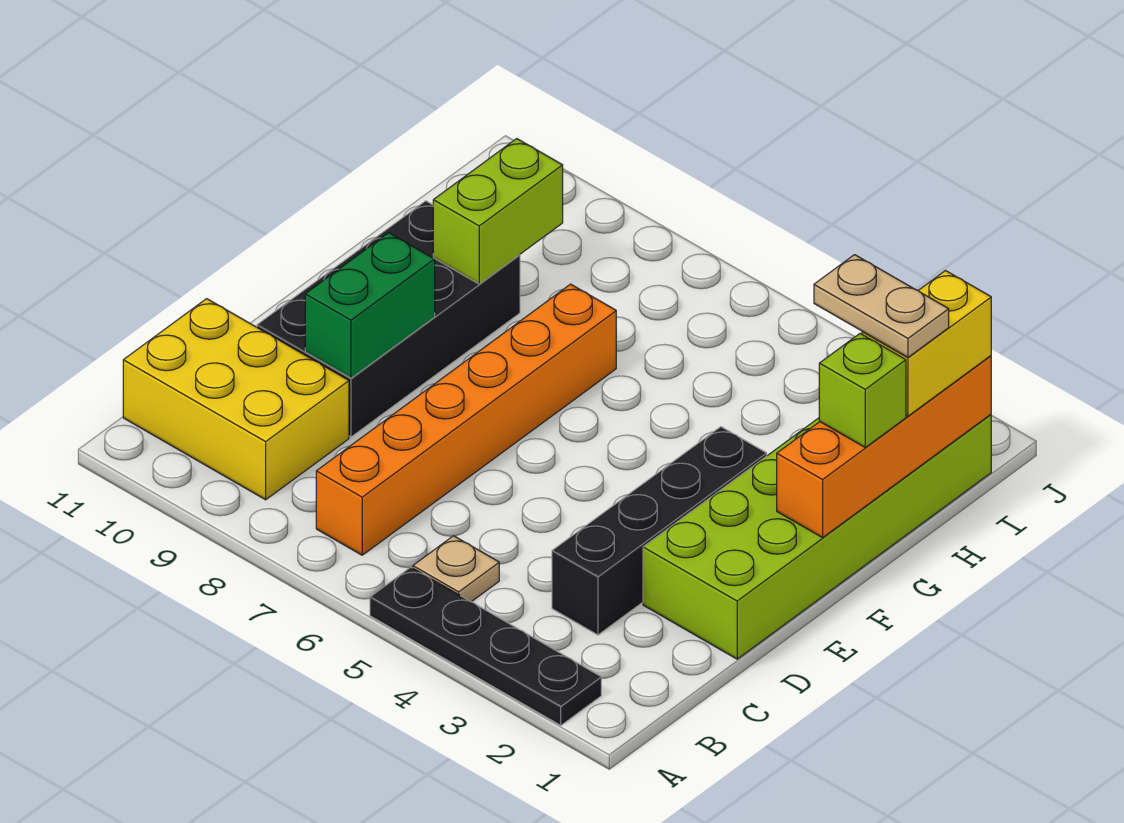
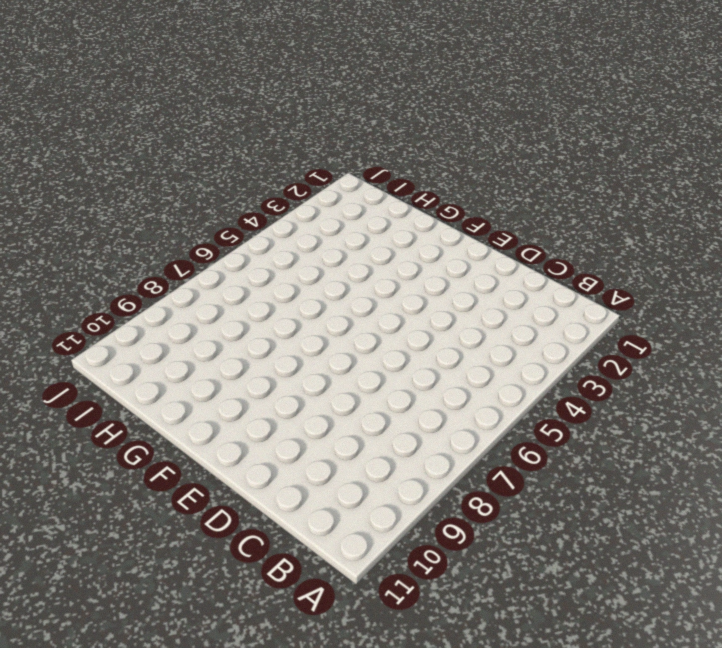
none -> black 1x4 plate [370,567,601,725]
none -> tan 1x1 plate [413,536,499,602]
none -> orange 1x6 brick [316,284,616,555]

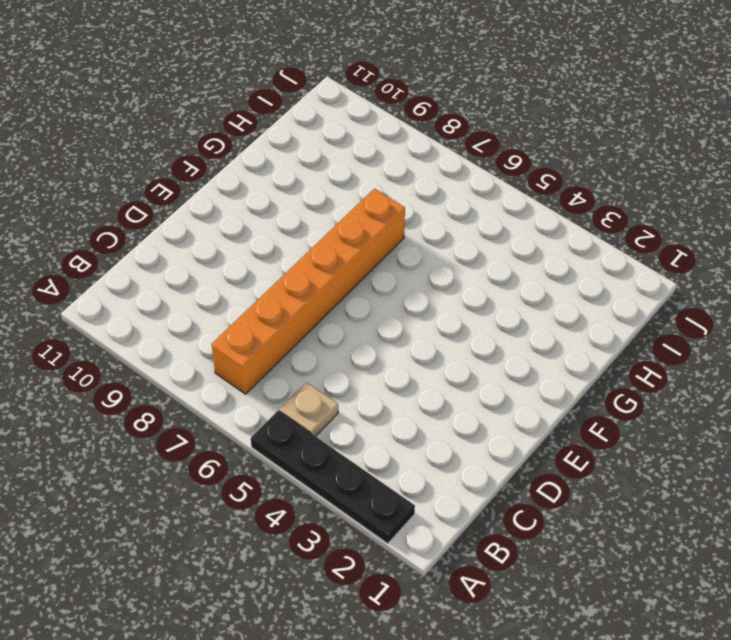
none -> yellow 2x3 brick [123,299,349,500]
none -> black 1x4 brick [552,427,767,635]
none -> lime 2x6 brick [643,415,991,659]

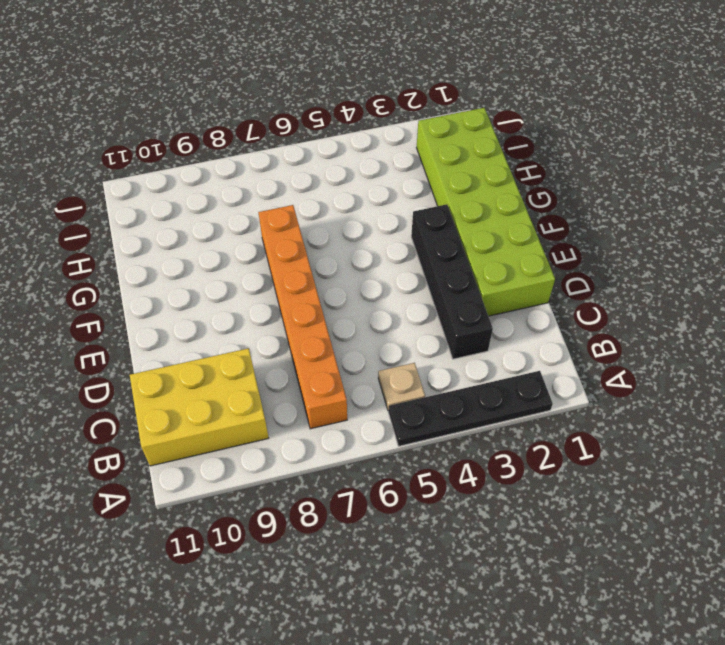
none -> black 2x4 brick [257,201,520,437]
none -> green 1x2 brick [305,233,435,378]
none -> orange 1x4 brick [777,356,991,538]

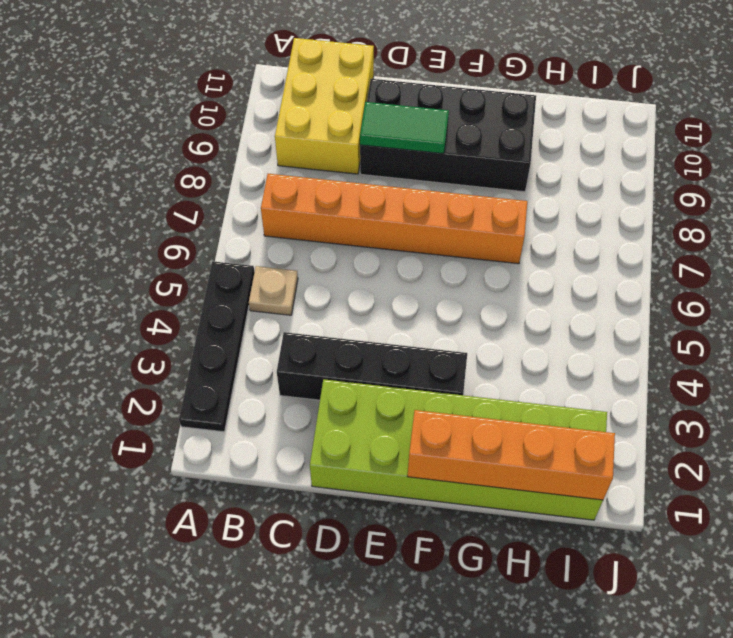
green 1x2 tile [360,102,449,154] -> green 1x2 brick [305,233,435,378]
none -> lime 1x2 brick [433,139,563,284]
none -> lime 1x1 brick [819,333,906,447]
none -> yellow 1x2 brick [862,271,991,416]

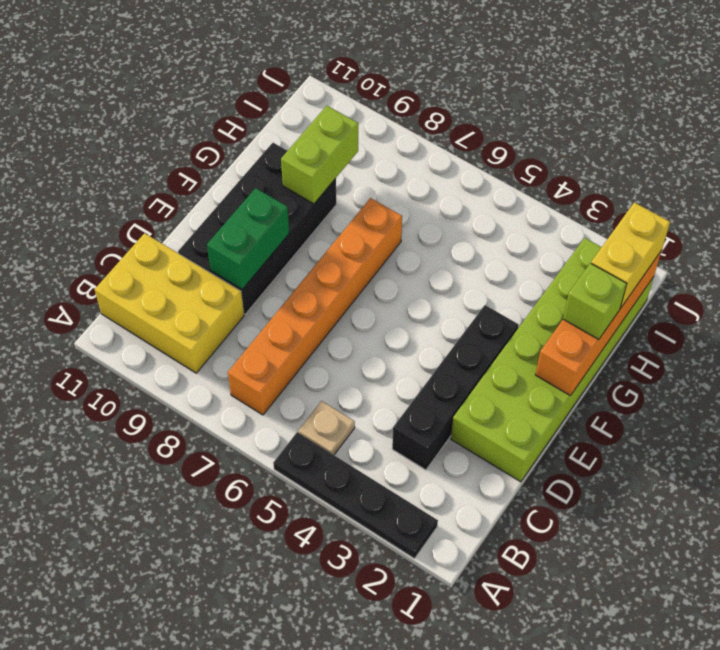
none -> tan 1x2 plate [814,255,949,357]

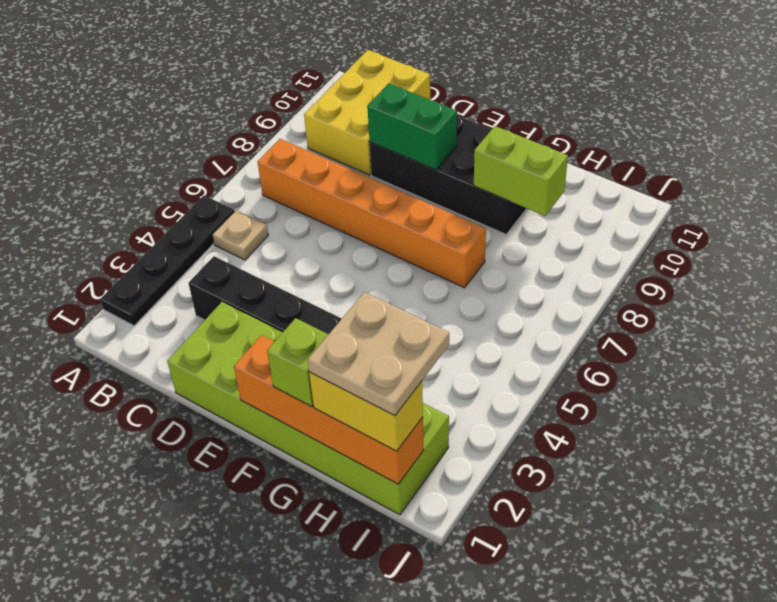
tan 2x2 plate [308,292,449,416] -> tan 1x2 plate [814,255,949,357]

